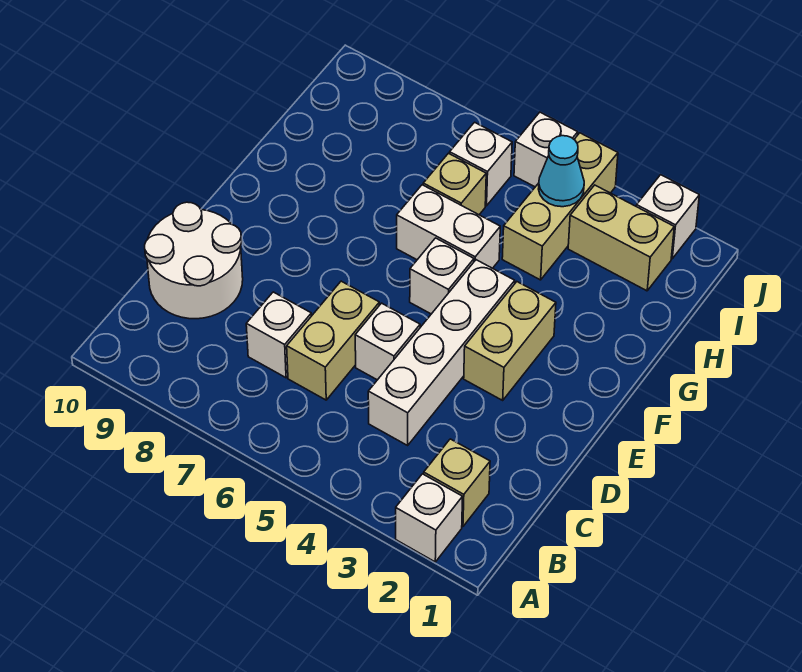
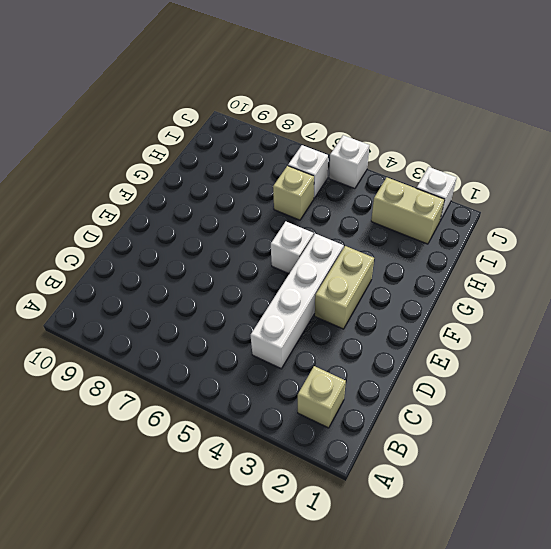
none -> white 1x1 brick [396,474,463,562]
none -> tan 1x2 brick [287,281,379,400]
none -> white 1x1 brick [246,292,311,378]

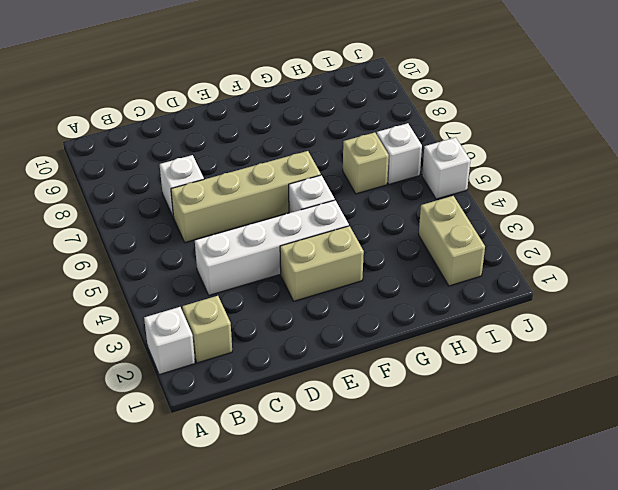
tan 1x4 brick [171,151,321,243] -> tan 1x2 brick [287,281,379,400]
none -> white 2x2 round brick [145,202,243,319]
none -> white 1x1 brick [355,303,420,380]
none -> white 1x2 brick [397,185,500,268]

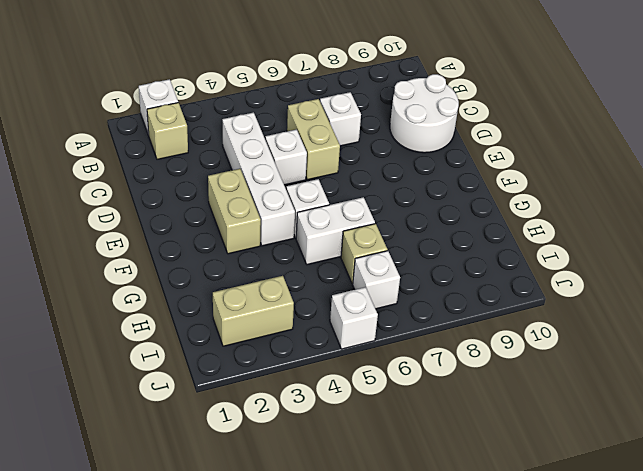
none -> tan 1x3 brick [502,133,618,280]
none -> white 1x1 brick [636,175,699,259]
none -> cyan 1x1 cone [539,136,584,207]

